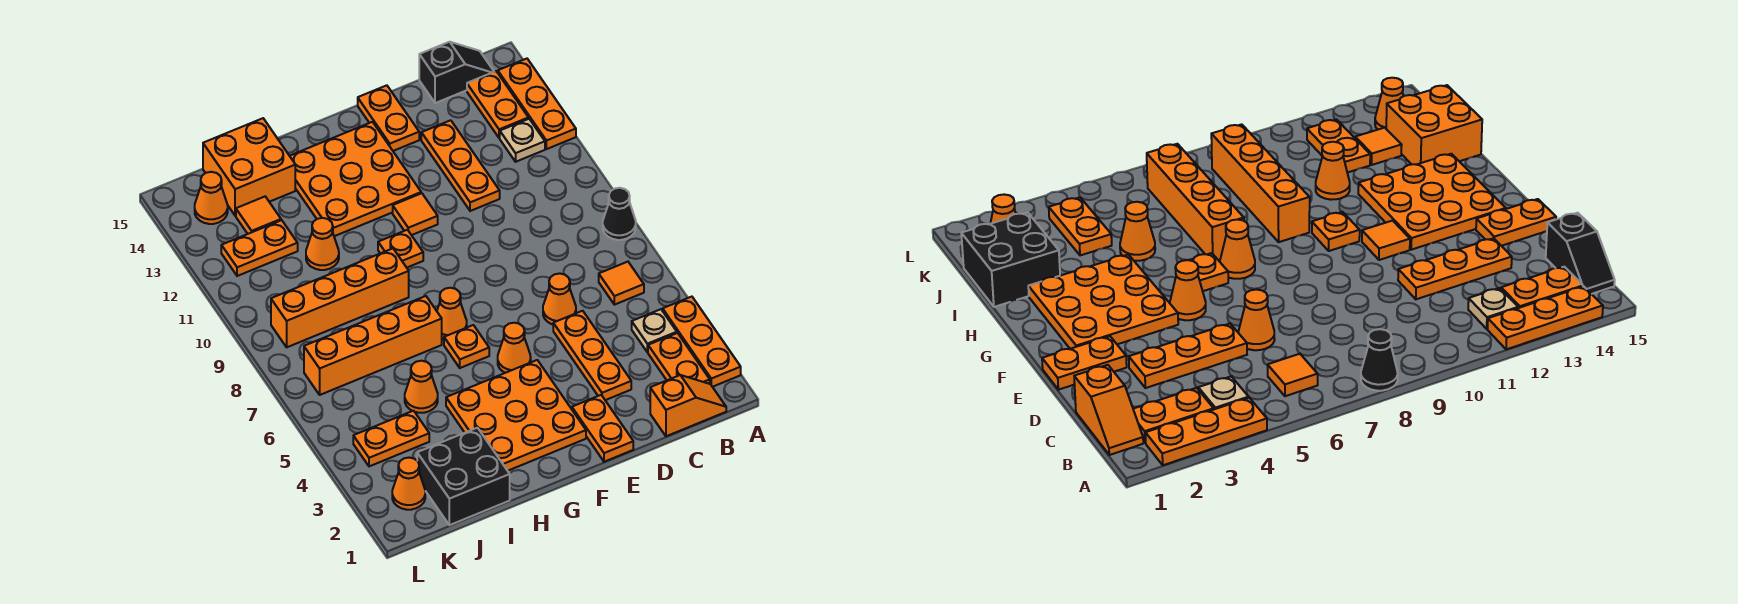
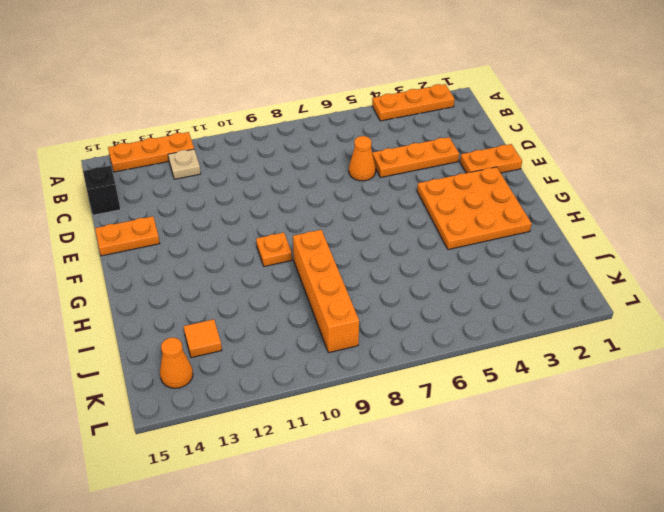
none -> black 1x1 cone [603,188,636,240]
none -> orange 1x2 slope [650,375,726,436]
none -> orange 1x2 plate [648,333,710,384]
none -> tan 1x1 plate [632,309,677,352]

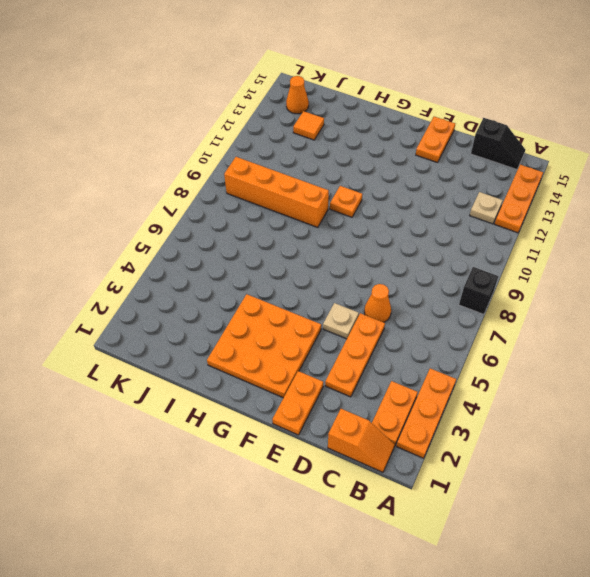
black 1x1 brick [459,267,499,314] -> black 1x1 cone [603,188,636,240]
tan 1x1 plate [323,303,359,339] -> tan 1x1 plate moved to [632,309,677,352]
none -> orange 1x1 tile [599,262,644,305]
none -> orange 1x2 plate [467,71,528,138]
none -> orange 1x3 plate [421,120,500,211]
none -> orange 1x1 cone [498,323,531,373]

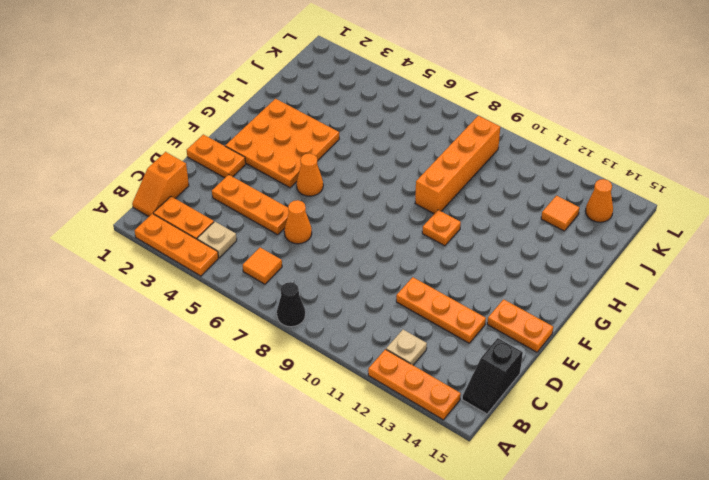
none -> orange 1x2 plate [467,71,528,138]
none -> orange 1x1 tile [393,193,438,235]
none -> orange 3x3 plate [290,122,421,236]
none -> orange 1x1 plate [444,325,489,368]

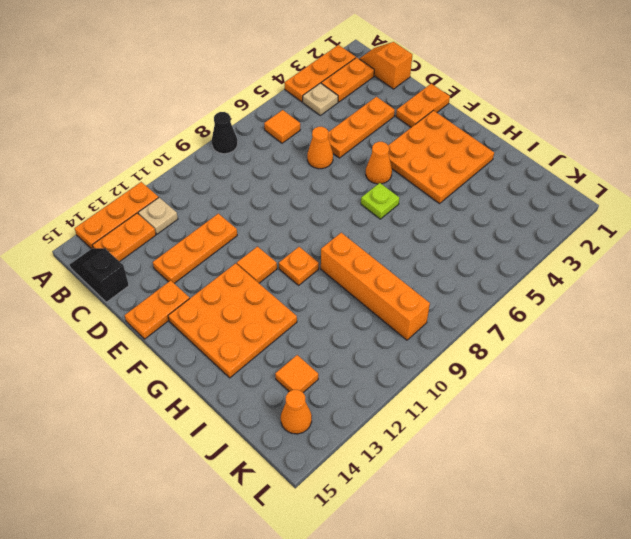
lime 1x1 plate [361,183,399,219] -> orange 1x1 plate [444,325,489,368]
none -> orange 1x1 cone [437,288,467,339]
none -> orange 1x4 brick [304,296,442,395]
none -> black 2x2 brick [417,428,510,525]
none -> orange 1x1 cone [405,361,438,413]

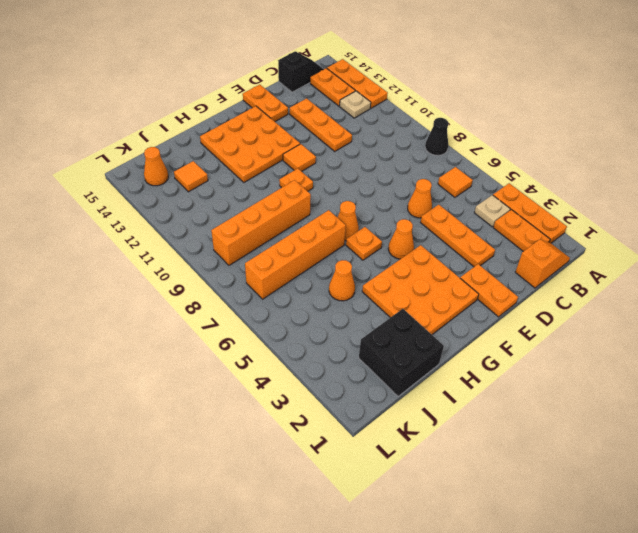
none -> orange 1x1 cone [306,218,339,270]
none -> orange 2x2 brick [203,118,295,216]
none -> orange 1x2 plate [353,411,429,466]
none -> orange 1x2 plate [221,220,298,276]

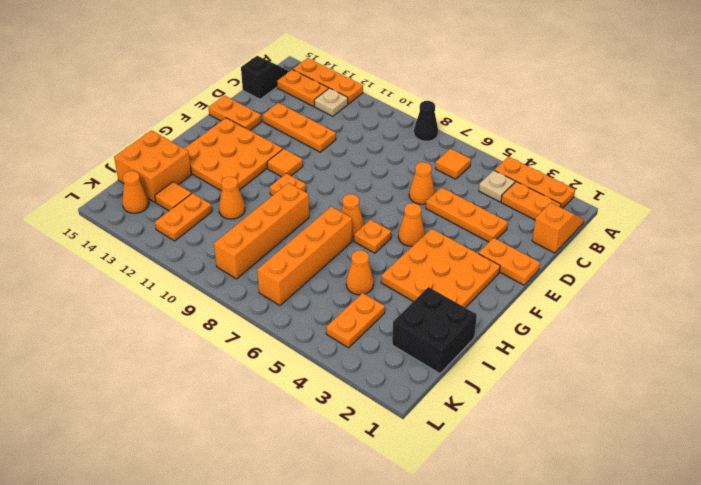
none -> orange 1x1 cone [392,458,425,510]

